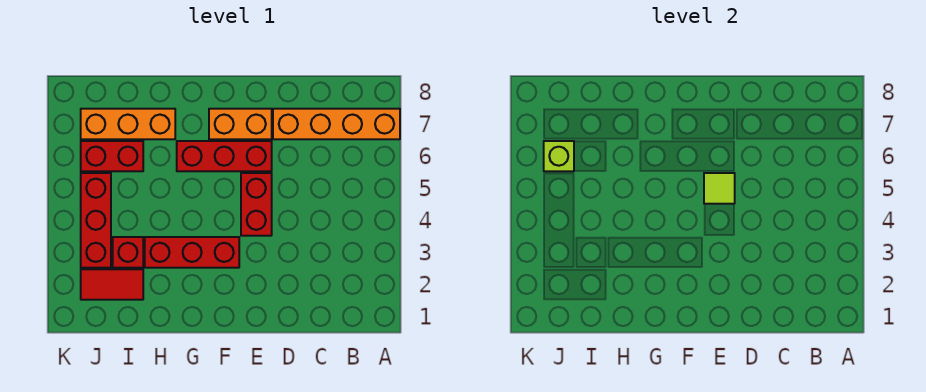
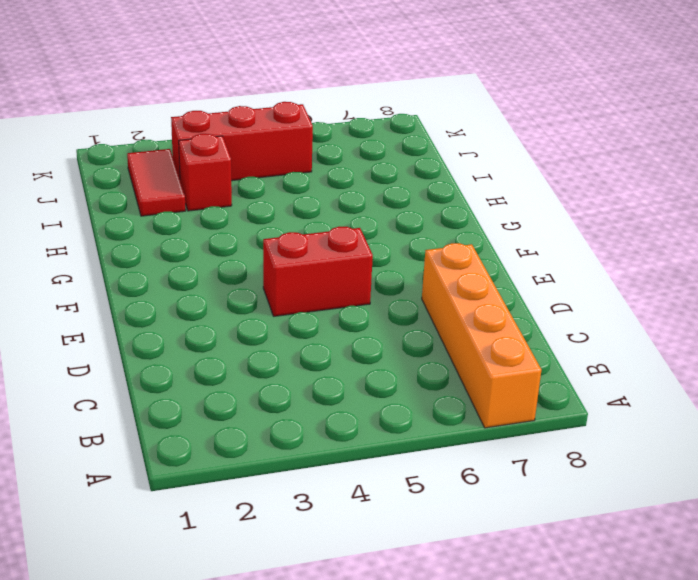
none -> red 1x3 brick [177,141,272,171]
none -> orange 1x2 brick [209,109,272,139]
none -> red 1x3 brick [145,237,239,268]

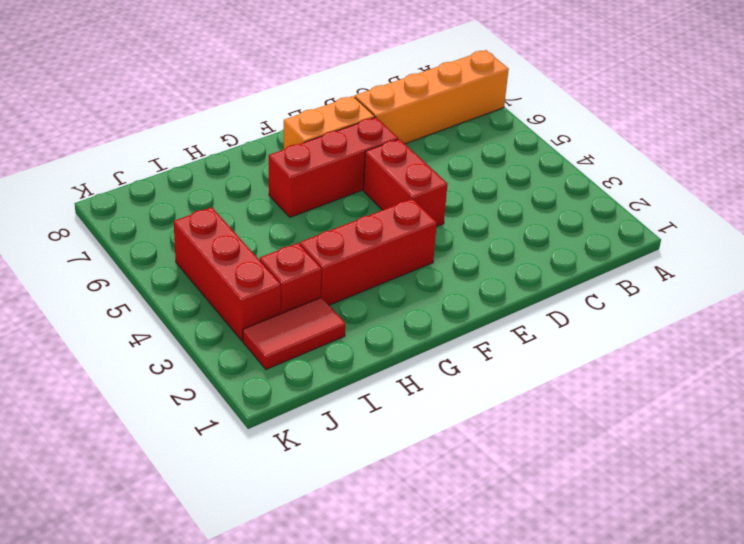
none -> orange 1x3 brick [81,109,175,139]
none -> red 1x2 brick [81,141,143,171]
none -> lime 1x1 tile [704,173,735,204]

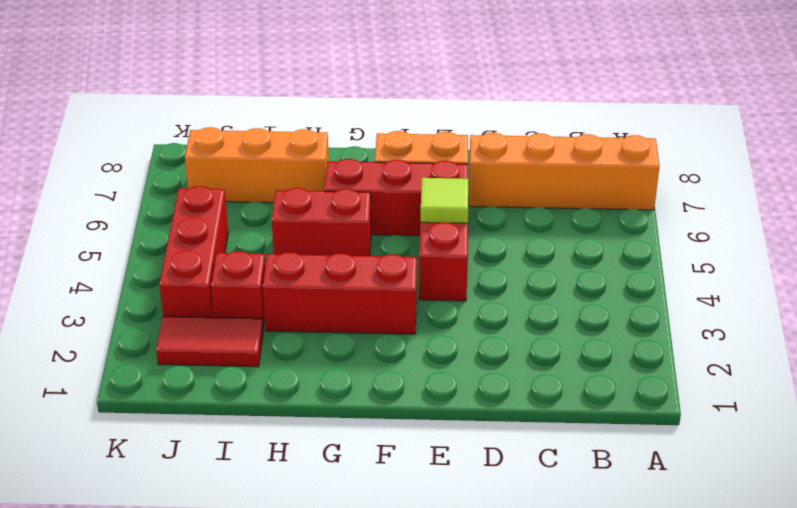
red 1x2 brick [272,188,371,256] -> red 1x2 brick moved to [81,141,143,171]
none -> lime 1x1 brick [544,141,574,171]

